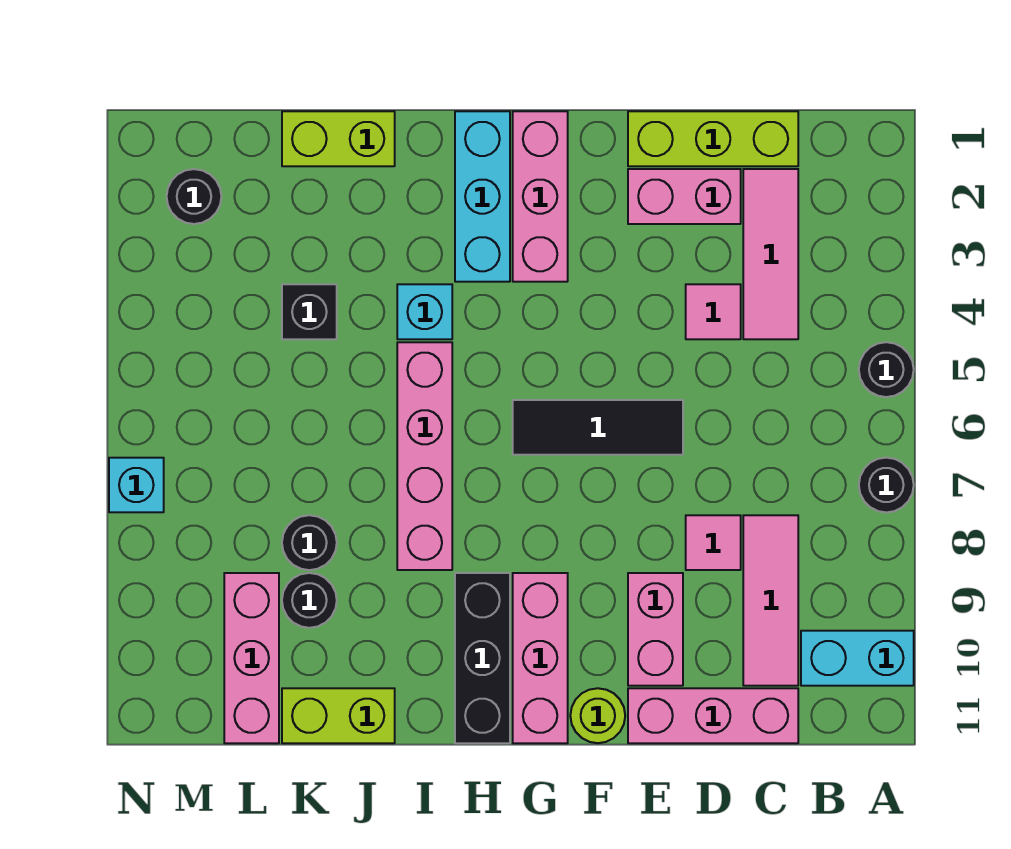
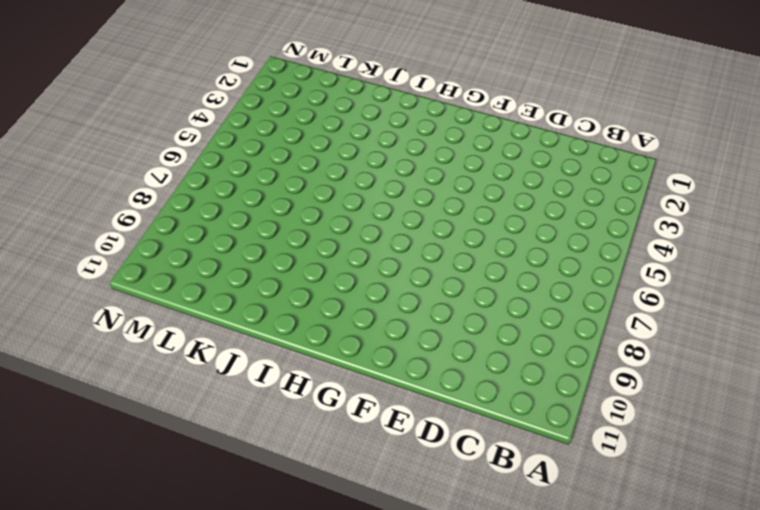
none -> black 1x1 round brick [859,342,914,397]
none -> black 1x1 round brick [859,458,914,512]
none -> cyan 1x2 brick [801,631,914,686]

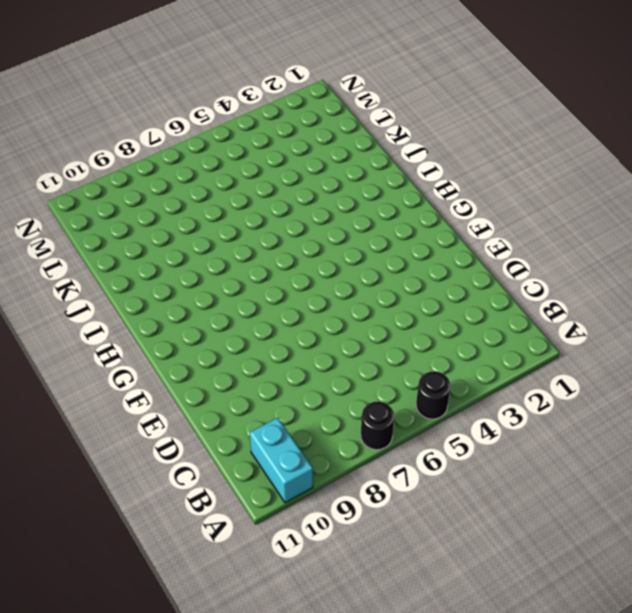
none -> lime 1x3 brick [628,111,798,166]
none -> pink 1x3 tile [743,169,798,339]
none -> pink 1x3 tile [743,515,798,686]

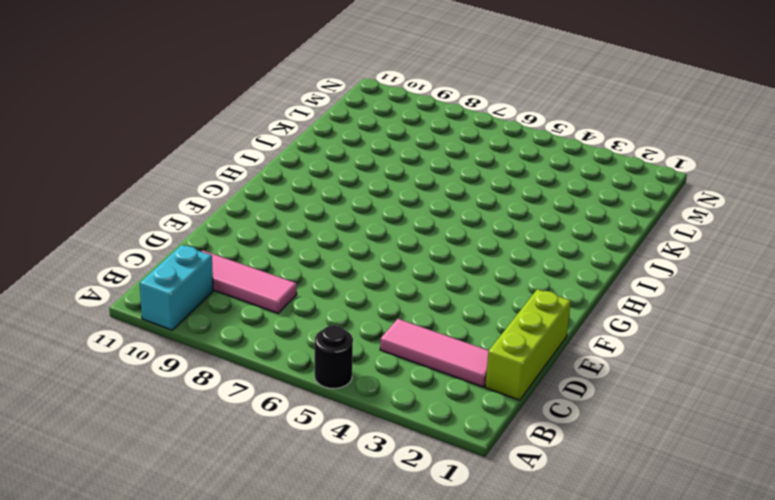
none -> black 1x1 round brick [859,458,914,512]
none -> pink 1x3 brick [628,688,798,743]
none -> pink 1x2 brick [628,169,741,224]

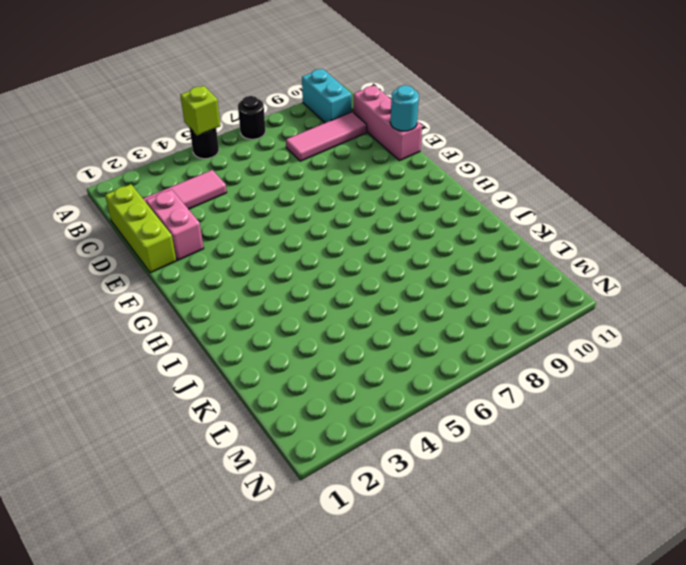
lime 1x1 brick [180,86,221,135] -> none
cyan 1x1 round brick [390,85,419,131] -> none
none -> pink 1x1 tile [686,284,741,339]
none -> pink 1x1 tile [686,515,741,570]
none -> black 1x3 tile [513,400,683,455]

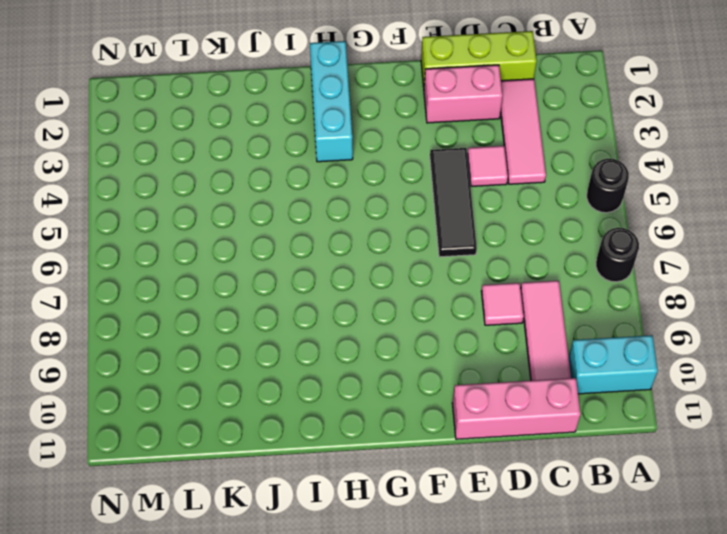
black 1x3 tile [430,148,477,257] -> black 1x3 tile turned to [513,400,683,455]
none -> pink 1x2 brick [628,573,683,686]
none -> lime 1x1 round brick [570,688,625,743]
none -> pink 1x3 brick [513,111,568,282]

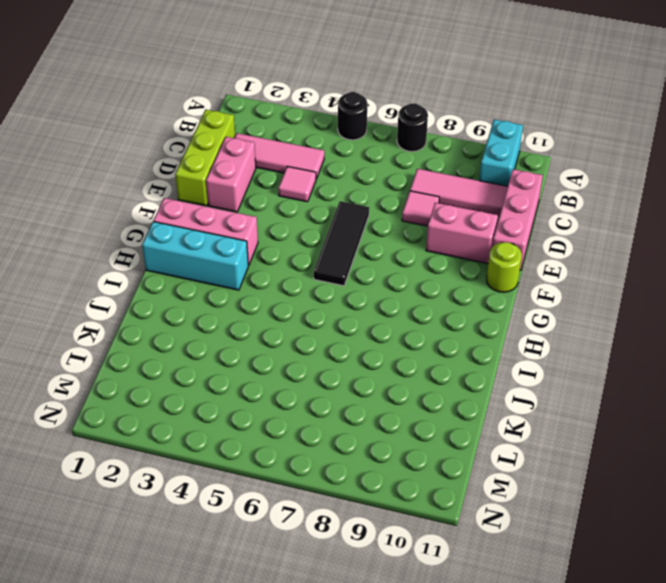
none -> pink 1x3 brick [513,573,568,743]
none -> black 1x3 brick [455,573,510,743]
none -> cyan 1x1 brick [397,284,452,339]

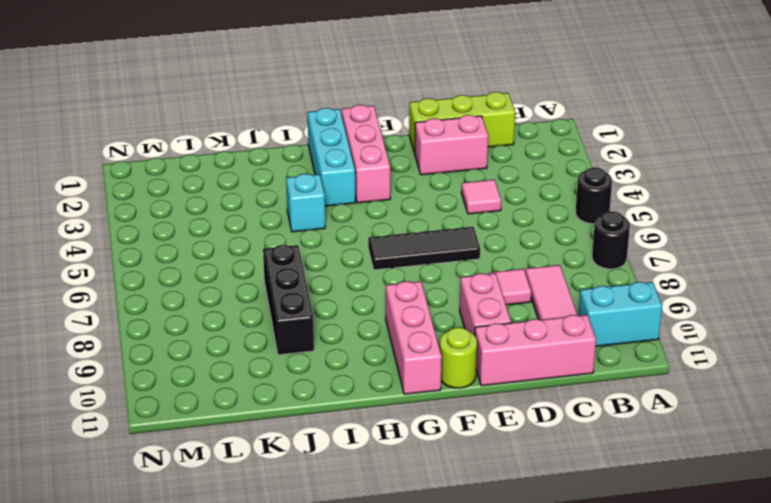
black 1x3 brick [263,245,314,355] -> black 1x3 brick moved to [455,573,510,743]
none -> pink 1x3 tile [743,169,798,339]
none -> pink 1x4 brick [397,342,452,570]
none -> lime 1x2 brick [282,111,395,166]

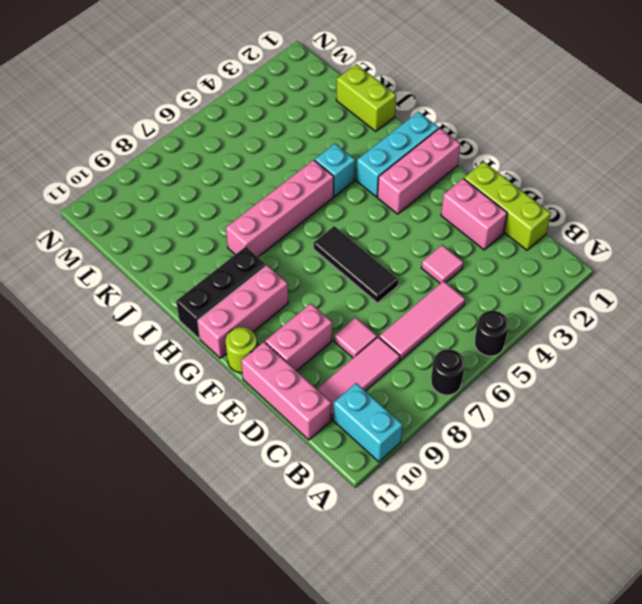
pink 1x3 tile [379,281,465,360] -> pink 1x3 tile moved to [743,169,798,339]
none -> lime 1x2 brick [282,688,395,743]
none -> black 1x1 brick [282,284,337,339]
none -> black 1x1 round brick [282,515,337,570]

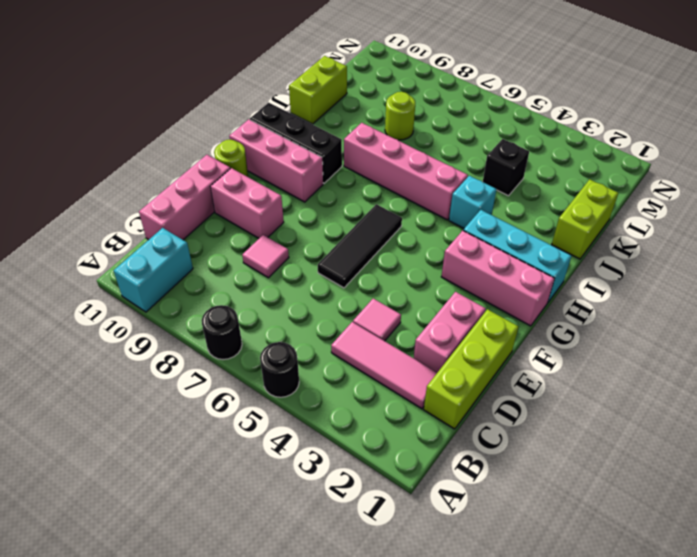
lime 1x1 round brick [385,92,415,140] -> black 1x1 round brick [282,515,337,570]
none -> pink 1x3 tile [743,515,798,686]
none -> black 1x1 round brick [282,573,337,628]
none -> pink 1x3 brick [224,573,279,743]

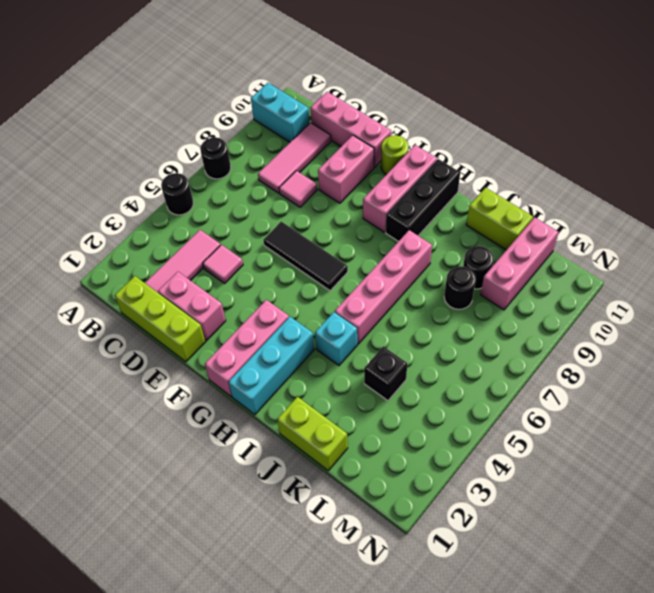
none -> black 1x1 round brick [167,169,221,224]
none -> cyan 1x1 brick [109,458,164,512]

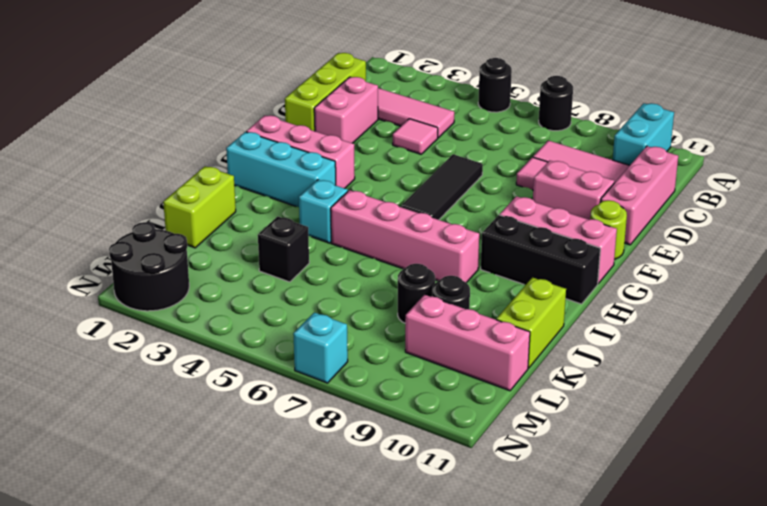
black 2x2 round brick [109,222,189,311] -> black 1x1 round brick [167,169,221,224]

